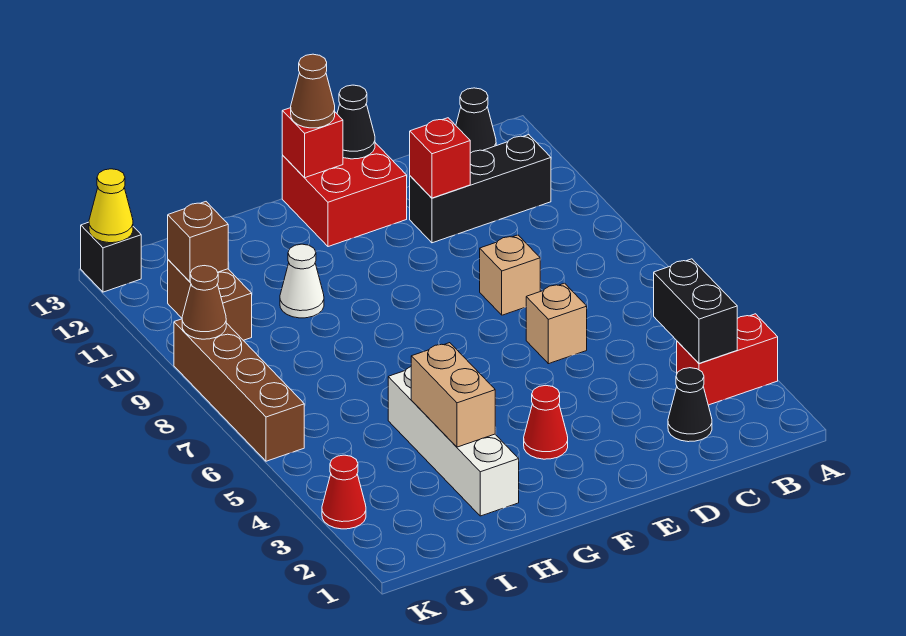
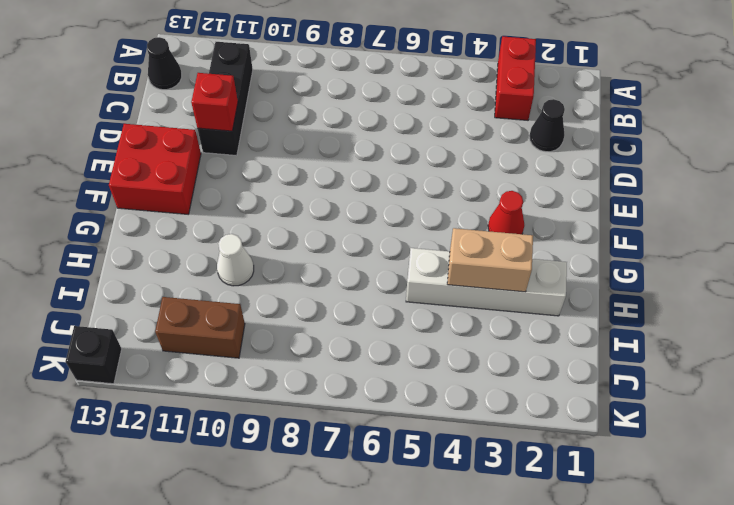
none -> tan 1x1 brick [526,283,587,364]
none -> tan 1x1 brick [480,235,540,315]
none -> red 1x1 cone [322,455,366,529]

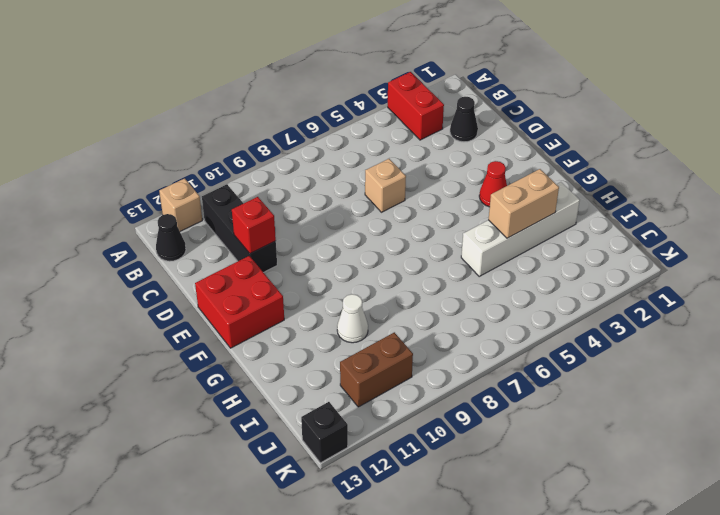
tan 1x1 brick [159,178,202,231] -> tan 1x1 brick moved to [480,235,540,315]
none -> red 1x1 cone [322,455,366,529]
none -> brown 1x4 brick [174,319,304,461]
none -> black 1x2 brick [654,259,737,363]

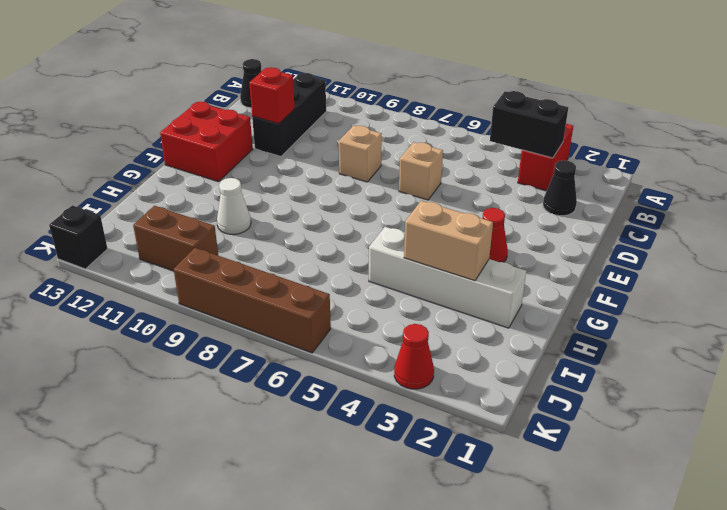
none -> black 1x1 cone [337,85,375,159]
none -> red 1x1 brick [282,108,343,178]
none -> brown 1x1 brick [168,202,228,282]

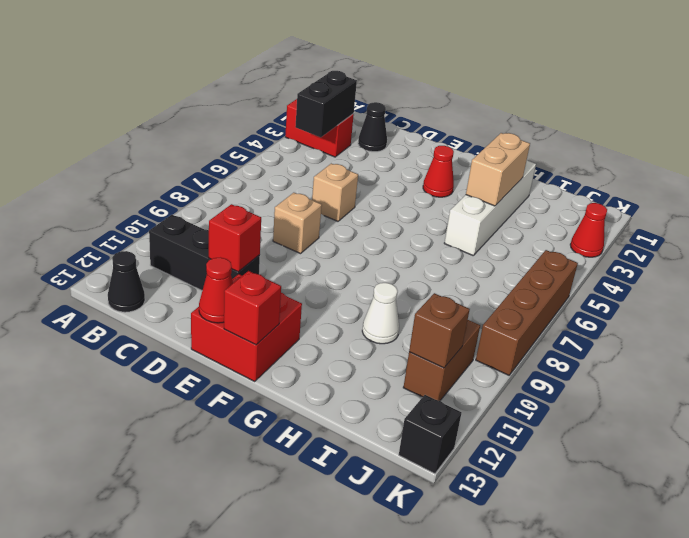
red 1x1 cone [199,258,233,323] -> black 1x1 cone [337,85,375,159]
none -> brown 1x1 cone [182,266,226,339]
none -> yellow 1x1 cone [89,169,133,243]
none -> brown 1x1 cone [291,54,335,128]

